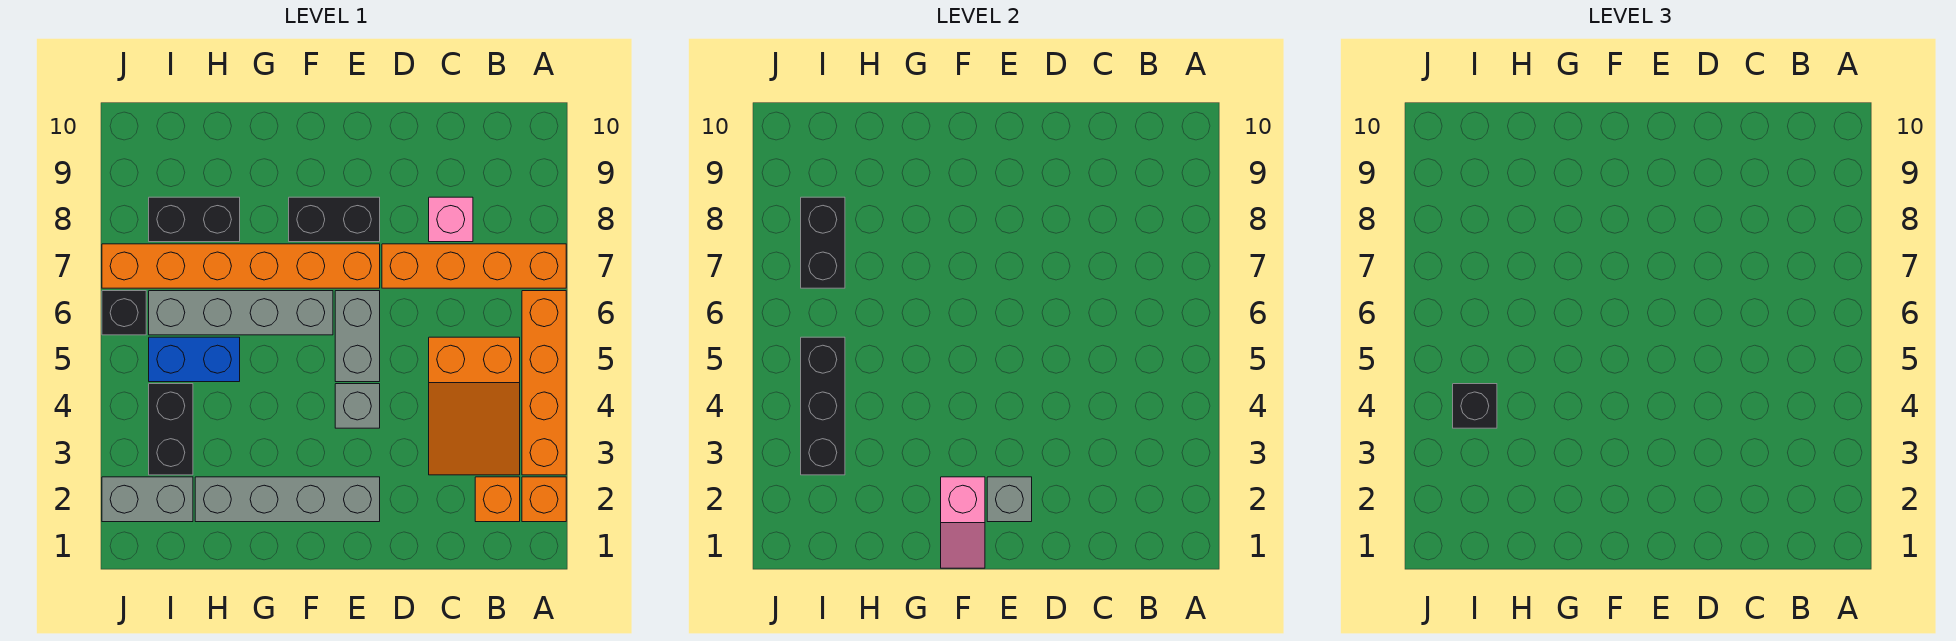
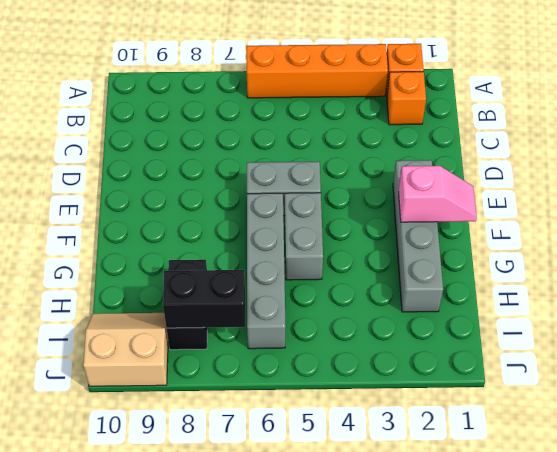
grey 1x2 brick [285,193,323,280] -> grey 1x2 brick moved to [102,477,193,522]
tan 2x2 slope [83,313,168,386] -> none
none -> orange 1x4 brick [382,244,566,288]
none -> orange 2x3 slope [429,337,520,475]
none -> pink 1x1 brick [429,197,473,242]

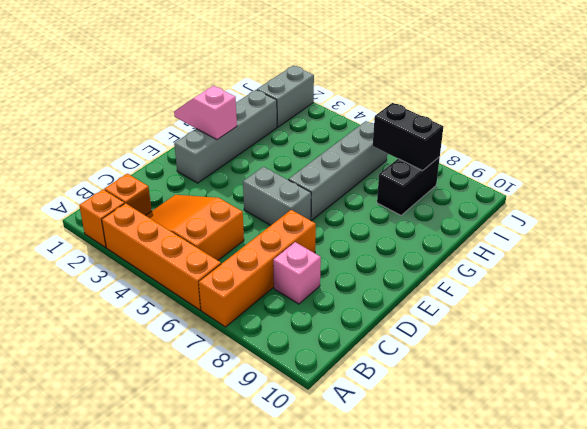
none -> grey 1x1 brick [335,384,380,428]
none -> orange 1x6 brick [102,244,380,288]
none -> black 1x2 brick [289,197,380,242]

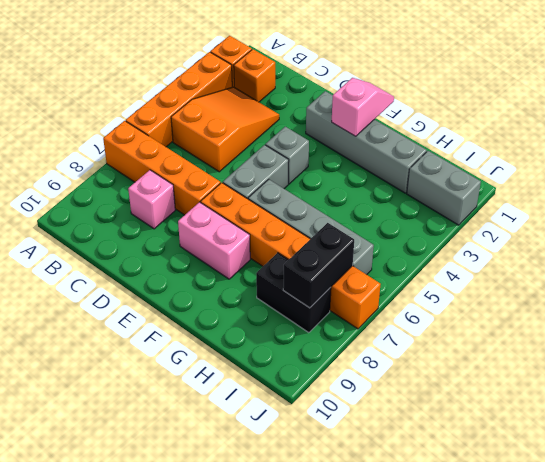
pink 1x2 brick [178,202,250,279] -> black 1x2 brick [289,197,380,242]
none -> blue 1x2 brick [149,337,240,382]
none -> black 1x2 brick [149,384,193,475]
none -> black 1x1 brick [102,291,146,335]

